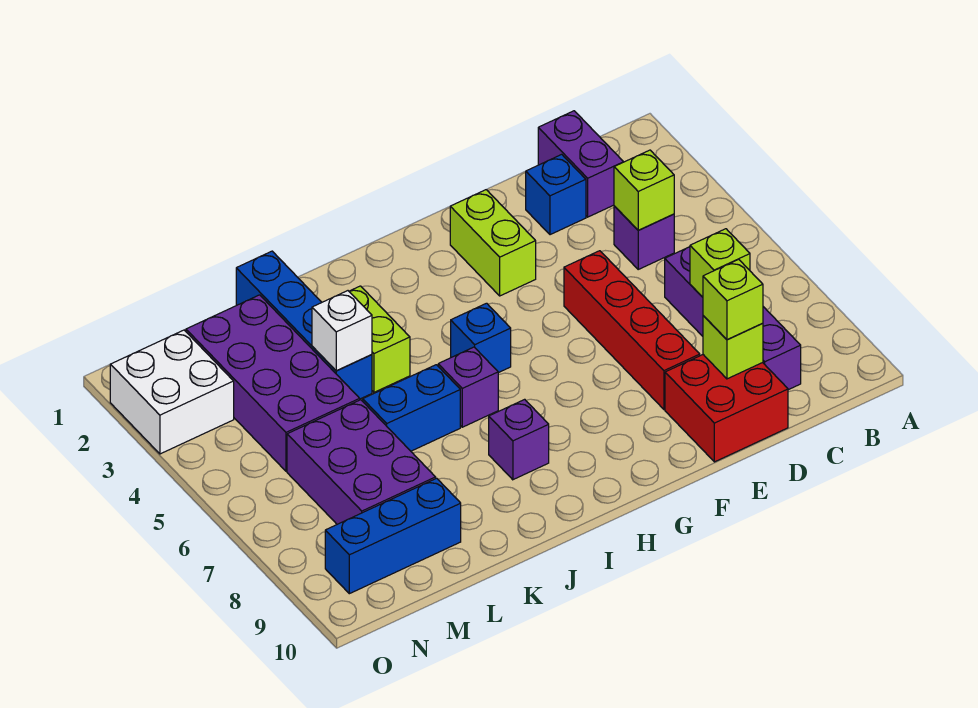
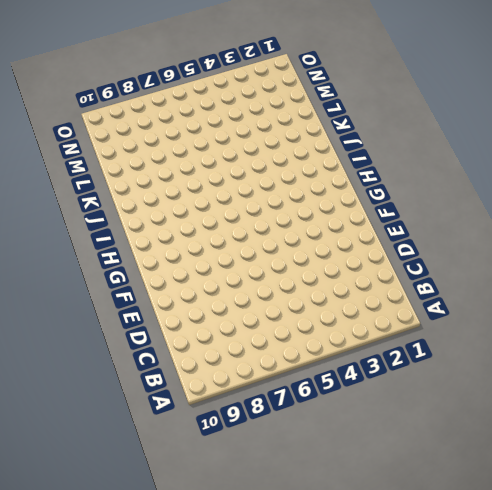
none -> purple 1x2 brick [538,111,623,217]
none -> purple 1x1 brick [614,206,674,269]
none -> purple 1x4 brick [665,247,801,390]

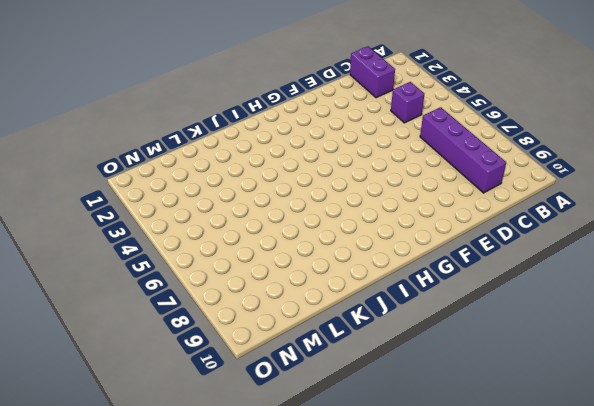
none -> blue 1x1 brick [526,154,586,235]
none -> red 2x2 brick [665,355,788,462]
none -> red 1x4 brick [564,251,700,409]

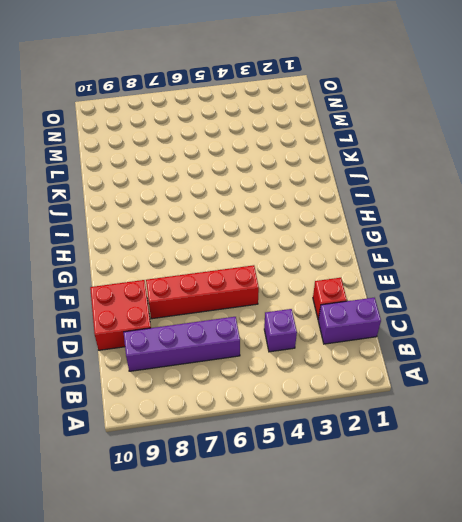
red 1x1 brick [313,278,347,320] -> blue 1x1 brick [526,154,586,235]
none -> lime 1x2 brick [450,190,536,296]
none -> blue 1x1 brick [451,303,511,373]
none -> purple 1x1 brick [438,347,498,427]

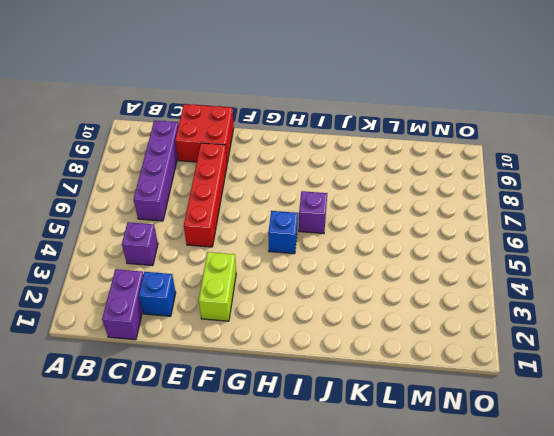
none -> purple 1x1 brick [489,399,549,480]
none -> lime 1x2 brick [349,286,410,392]
none -> blue 1x2 brick [363,365,460,451]

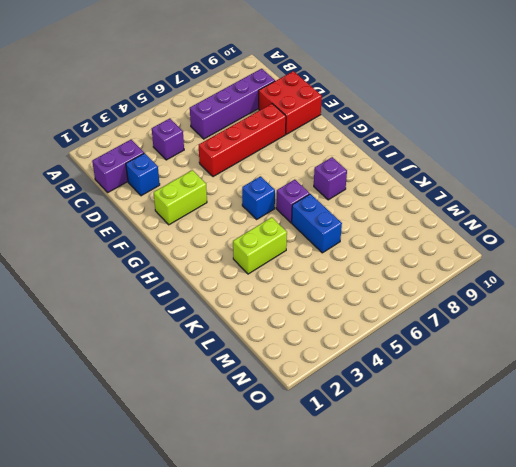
none -> blue 1x4 brick [236,251,372,399]
none -> purple 2x4 brick [186,295,360,471]
none -> purple 2x3 brick [287,400,436,524]

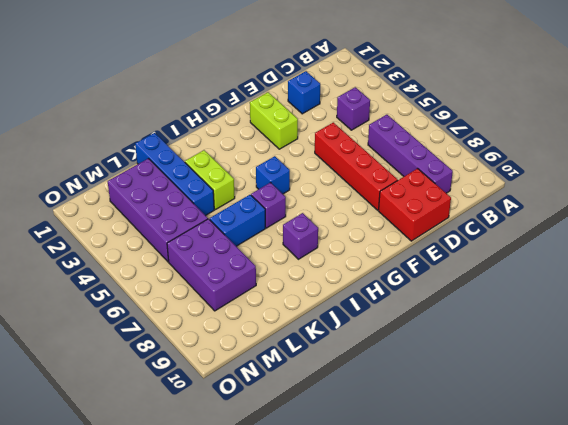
none -> purple 1x2 brick [538,111,623,217]
none -> blue 1x3 brick [325,478,461,594]
none -> white 2x2 brick [110,330,234,454]

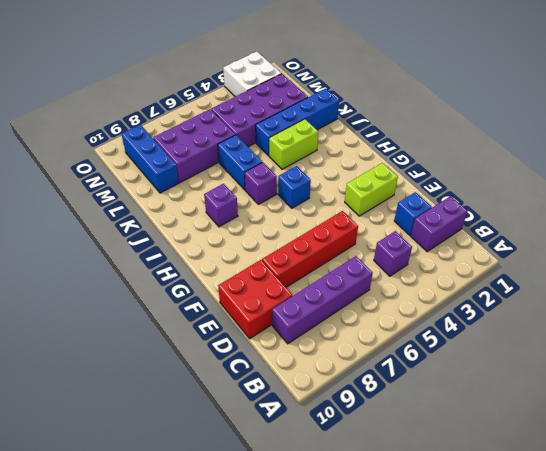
none -> lime 1x1 brick [614,150,674,230]
none -> lime 1x1 brick [690,229,750,297]
none -> lime 1x1 brick [703,316,763,379]

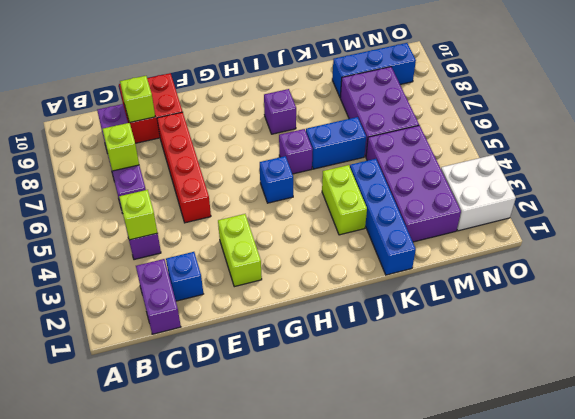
none -> white 1x1 brick [312,291,372,371]
none -> lime 1x1 brick [703,259,763,340]

